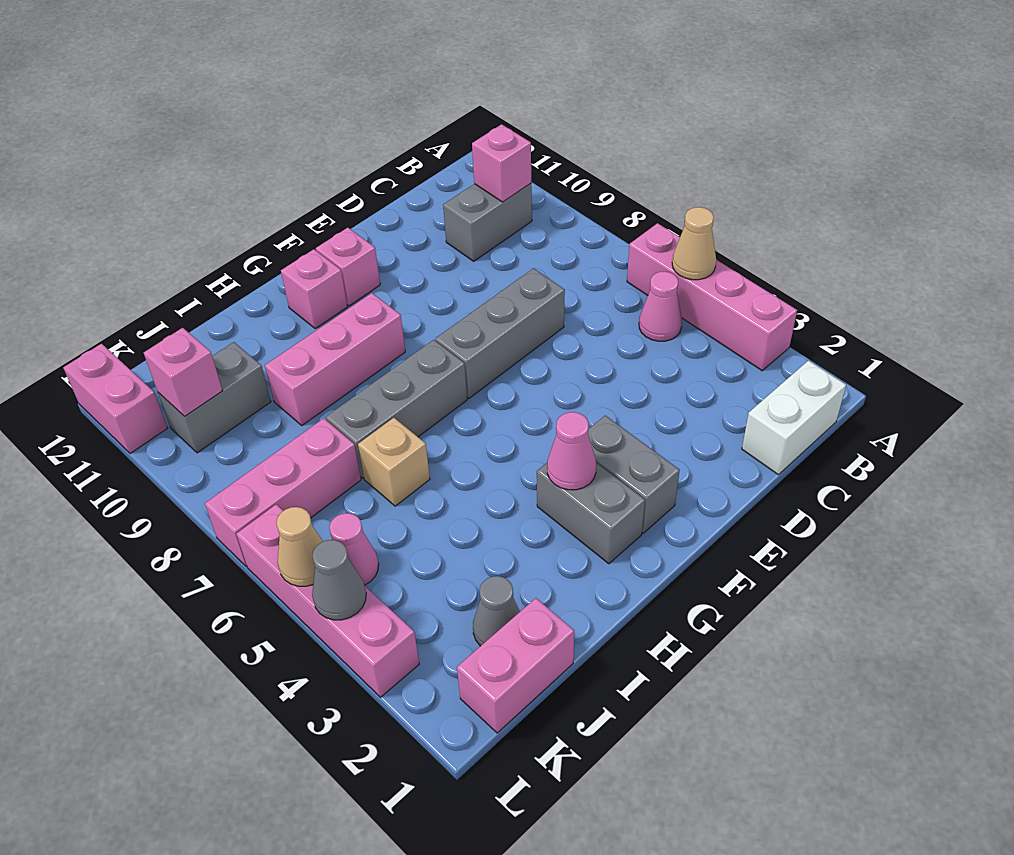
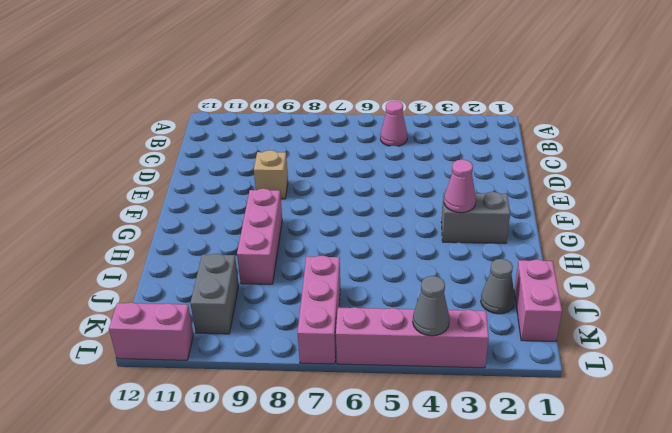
tan 1x1 brick [254,150,288,199] -> tan 1x1 brick moved to [358,418,430,506]
none -> pink 1x4 brick [627,223,797,371]
none -> white 1x2 brick [742,361,846,475]
none -> grey 1x2 brick [443,184,532,261]

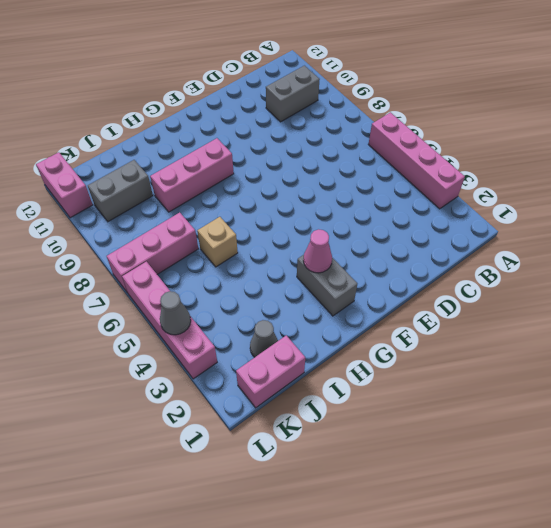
none -> white 1x2 brick [742,361,846,475]
none -> pink 1x1 cone [639,271,682,341]
none -> grey 1x3 brick [435,268,565,398]

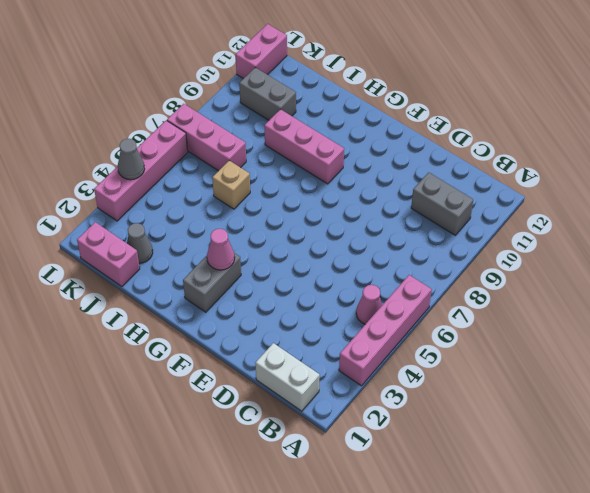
none -> grey 1x3 brick [435,268,565,398]
none -> grey 1x2 brick [588,415,680,533]
none -> pink 1x1 brick [316,228,380,306]

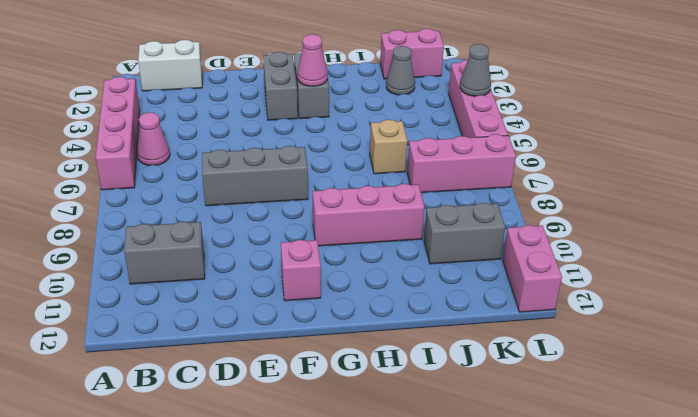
none -> grey 1x3 brick [326,340,467,478]
none -> pink 1x1 brick [281,249,347,329]
none -> pink 1x1 cone [329,513,379,585]

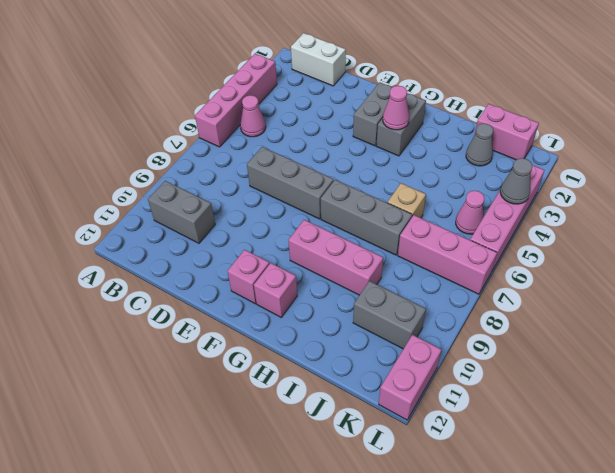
none -> tan 1x1 cone [672,207,716,280]
none -> pink 1x1 brick [472,124,531,202]
none -> pink 1x1 brick [144,328,222,416]

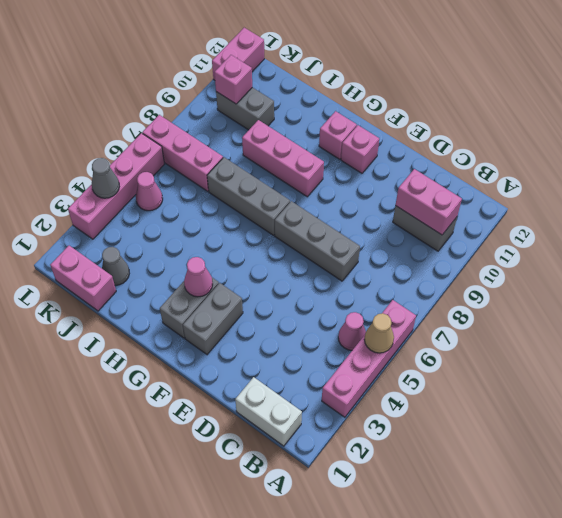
pink 1x2 brick [395,169,462,235] -> pink 1x1 brick [472,124,531,202]
none -> tan 1x1 brick [358,418,430,506]
none -> tan 1x1 cone [276,507,323,586]

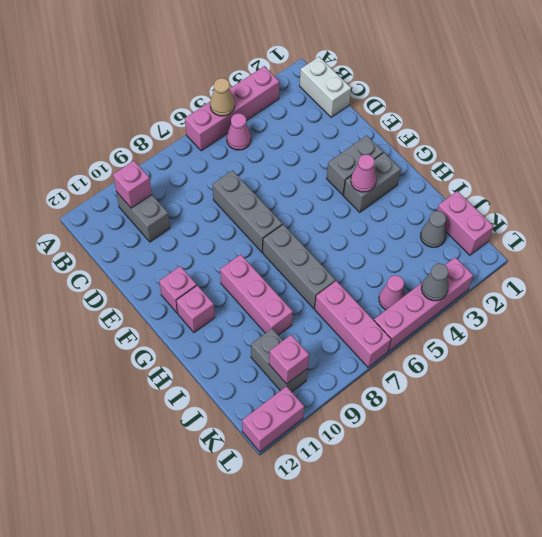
none -> tan 1x1 brick [358,418,430,506]
none -> tan 1x1 cone [276,507,323,586]

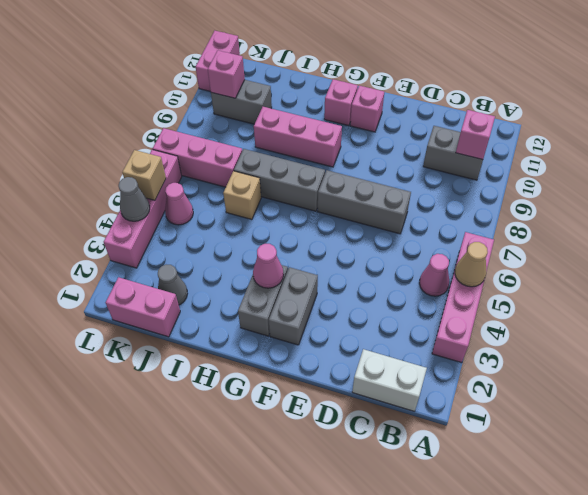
tan 1x1 brick [122,150,166,200] -> tan 1x1 cone [276,507,323,586]

